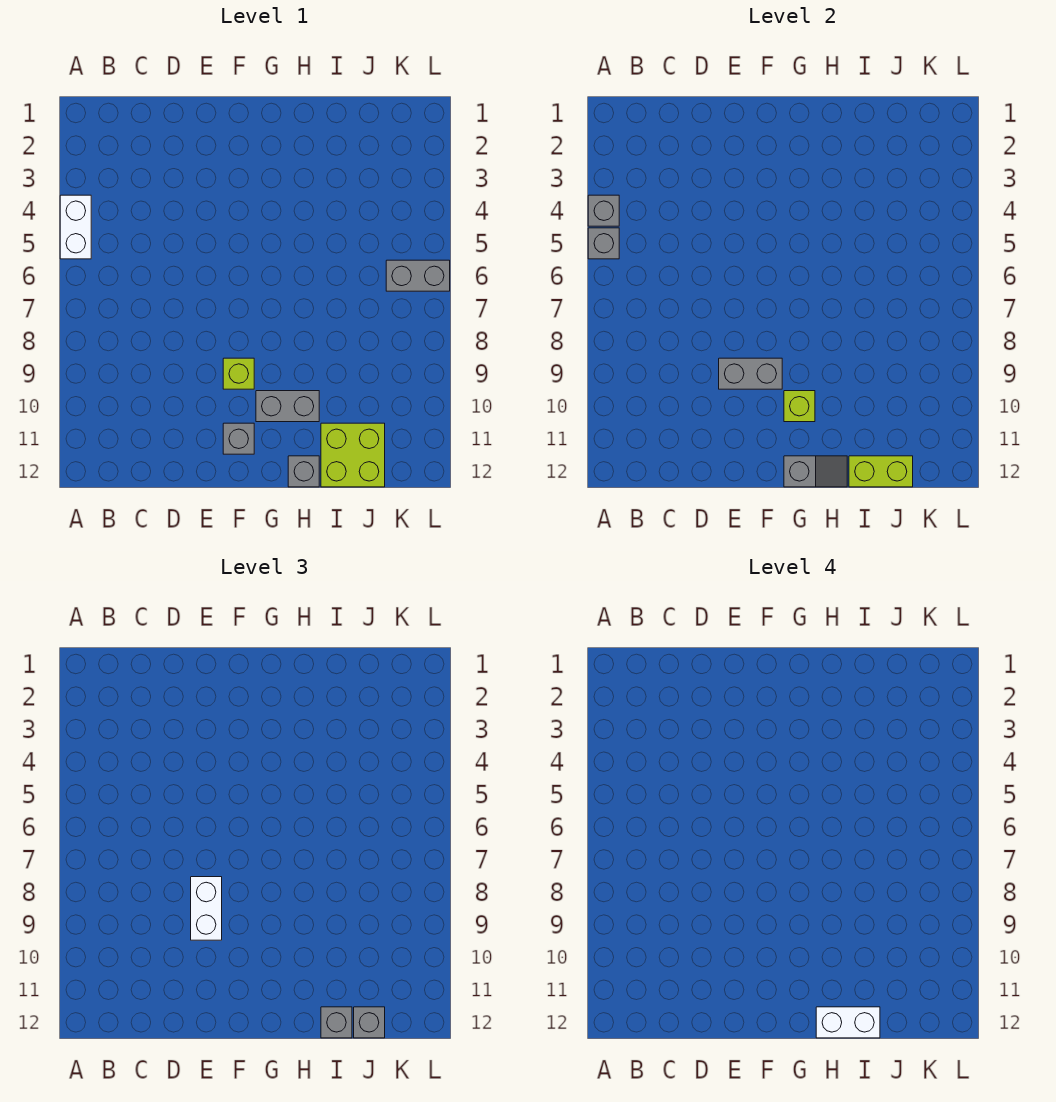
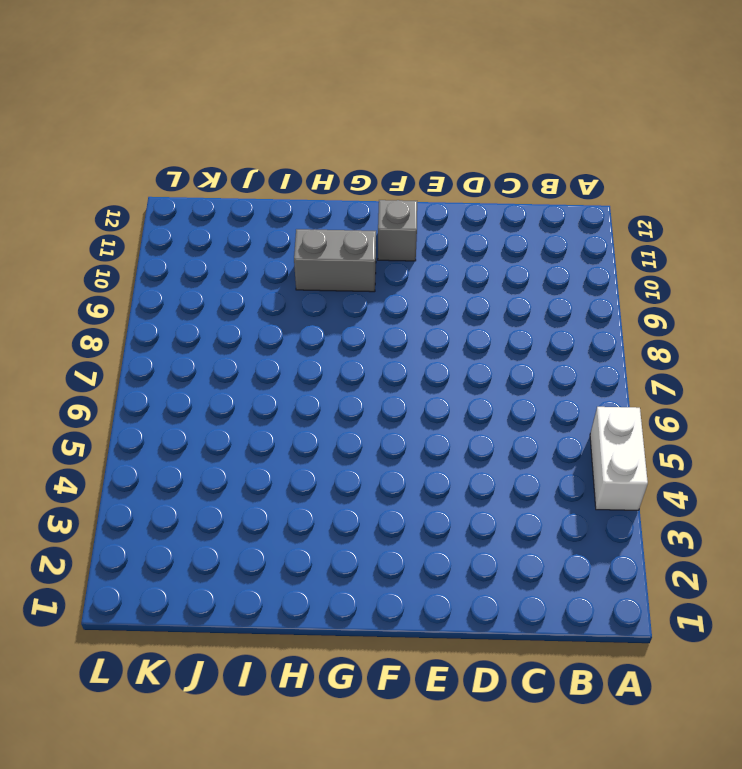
none -> lime 1x1 brick [223,358,254,389]
none -> grey 1x1 brick [288,456,319,487]
none -> lime 2x2 brick [321,423,385,487]

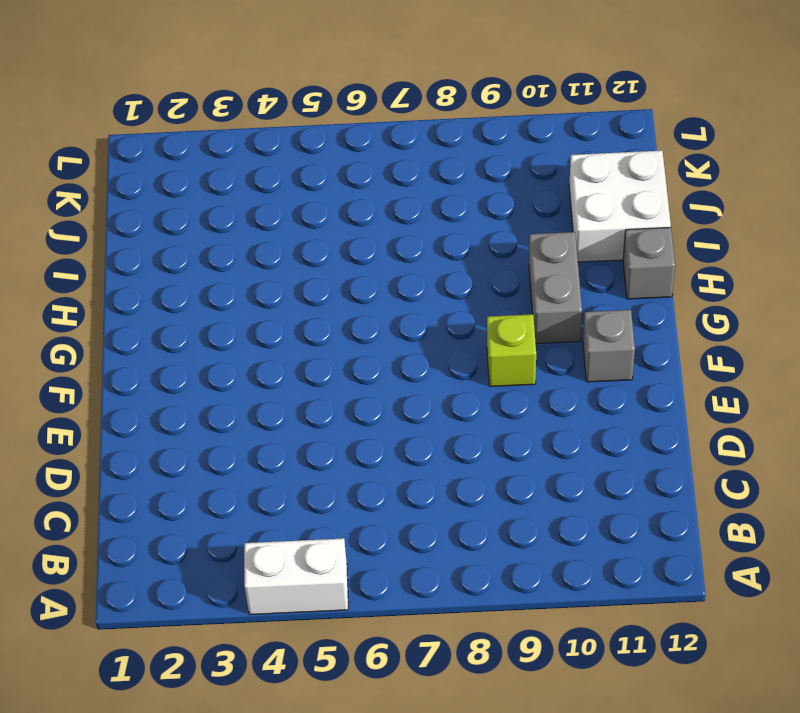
white 2x2 brick [569,151,671,262] -> lime 2x2 brick [321,423,385,487]
none -> grey 1x2 brick [386,260,450,291]
none -> grey 1x1 brick [588,195,619,226]
none -> grey 1x1 brick [588,228,619,259]

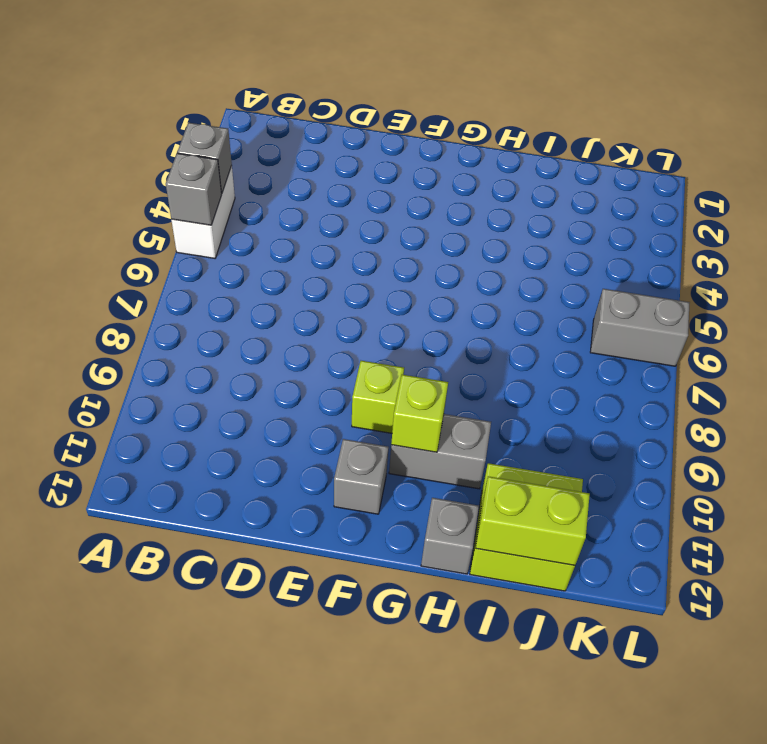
none -> grey 1x2 brick [719,358,782,389]
none -> grey 1x2 slope [784,456,847,487]
none -> white 1x2 brick [191,877,222,940]

